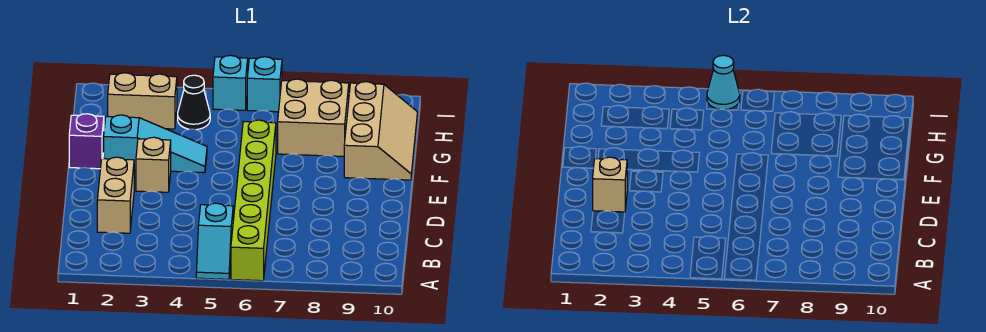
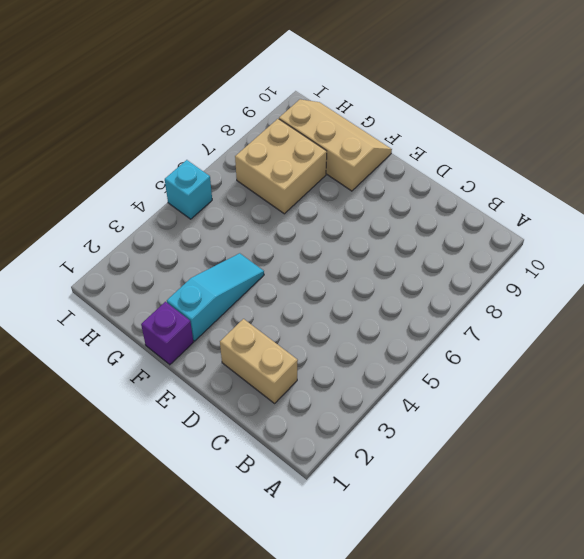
none -> cyan 1x2 slope [196,203,233,279]
none -> lime 1x6 brick [231,120,276,281]
none -> tan 1x1 brick [136,137,171,192]

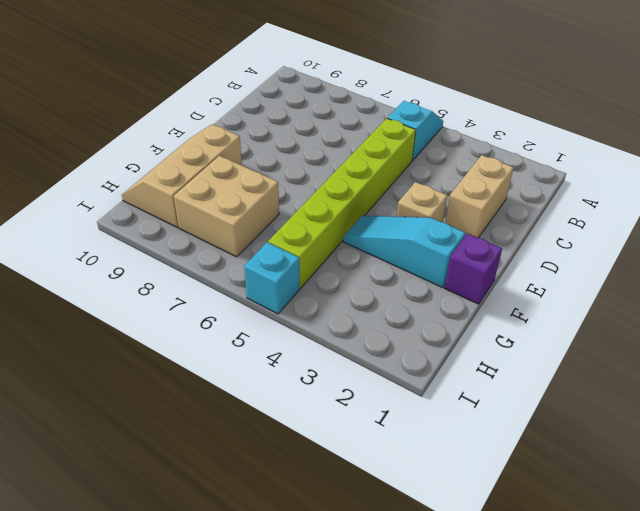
lime 1x6 brick [268,118,416,288] -> lime 1x6 brick moved to [231,120,276,281]
none -> tan 1x2 brick [108,73,177,129]
none -> black 1x1 cone [178,75,210,130]
none -> cyan 1x1 brick [247,57,282,112]

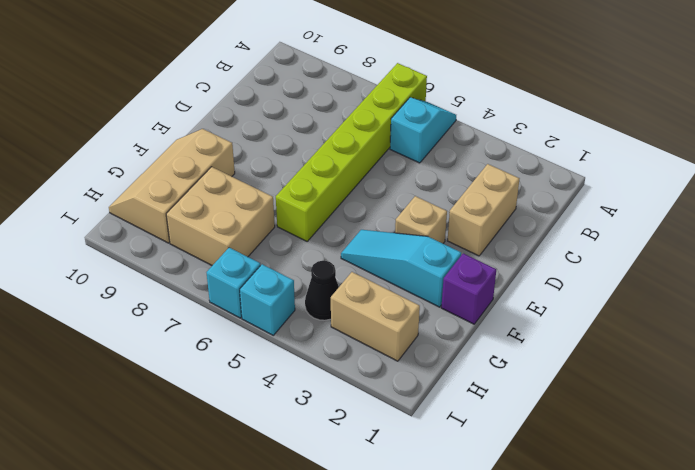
none -> tan 1x1 brick [593,157,628,212]
none -> cyan 1x1 cone [707,55,740,110]

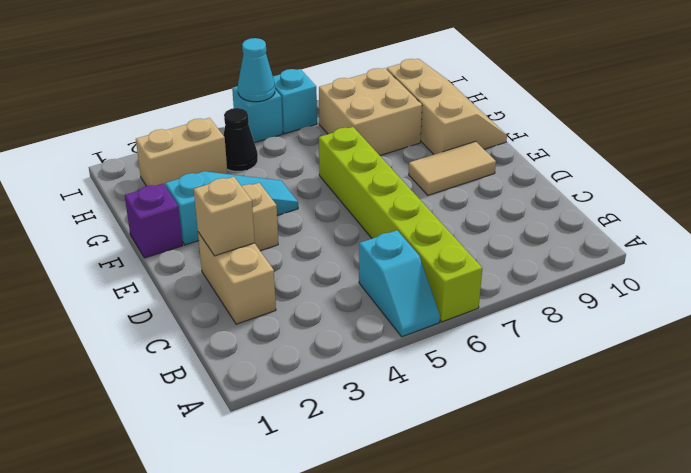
tan 1x2 tile [409,141,496,195] -> none

